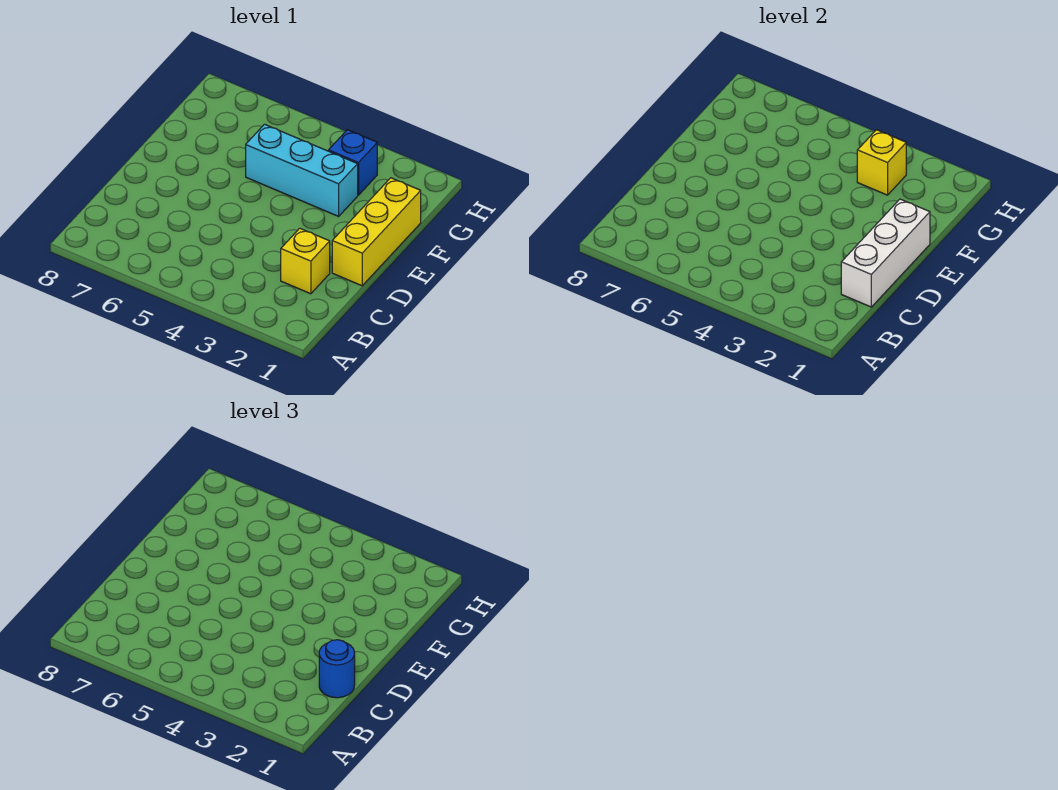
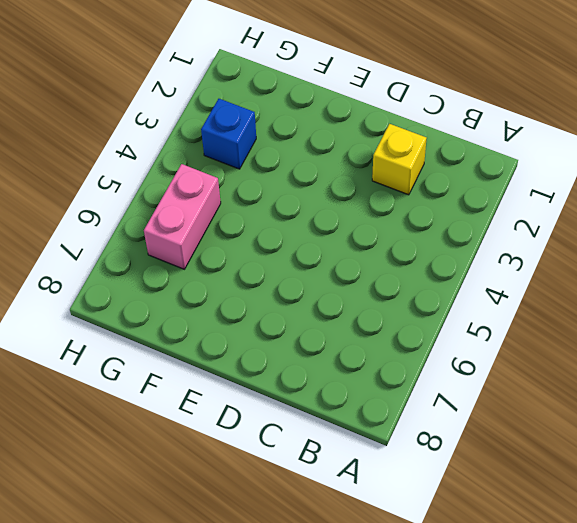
pink 1x2 brick [144,164,221,269] -> none
none -> yellow 1x3 brick [332,178,421,286]
none -> cyan 1x3 brick [246,124,358,216]

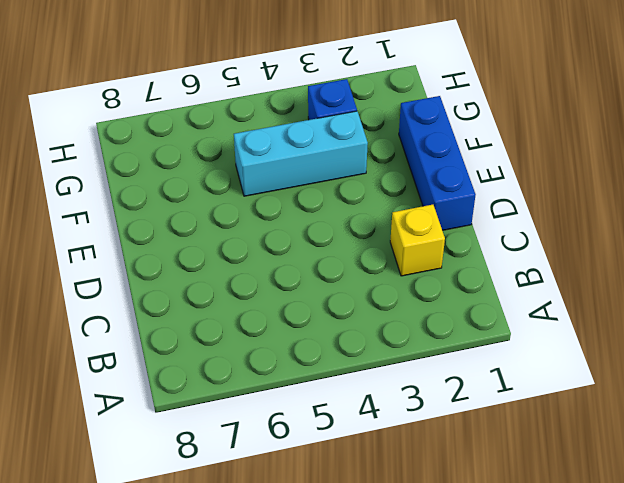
blue 1x3 brick [399,96,476,230] -> yellow 1x3 brick [332,178,421,286]
none -> white 1x3 brick [841,199,930,307]
none -> yellow 1x1 brick [857,130,906,195]

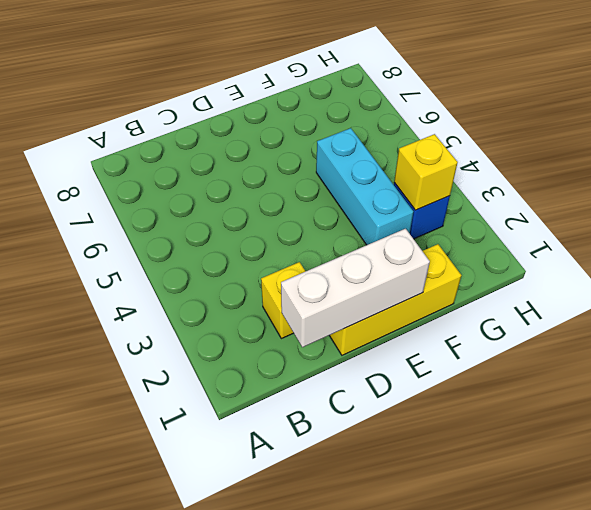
none -> blue 1x1 round brick [319,640,355,698]

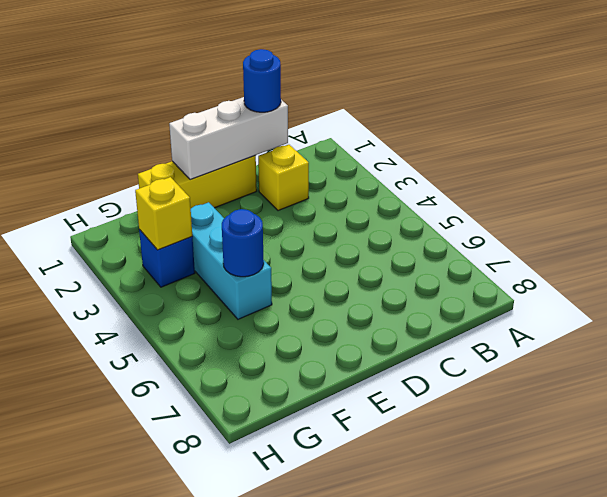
blue 1x1 round brick [222,209,264,277] -> none

